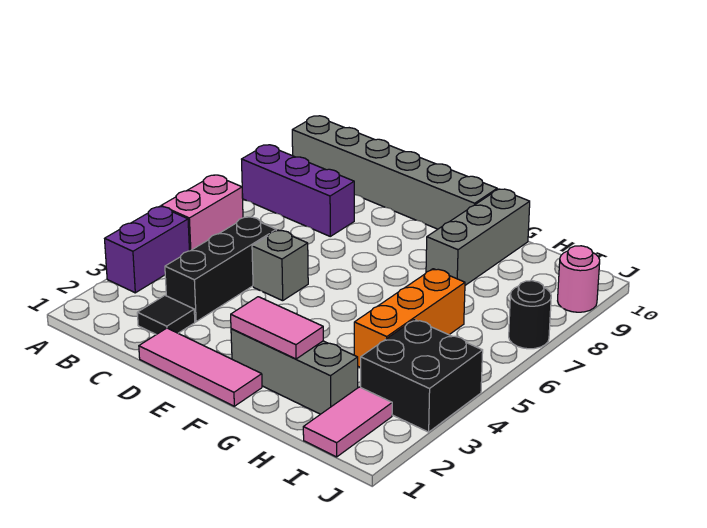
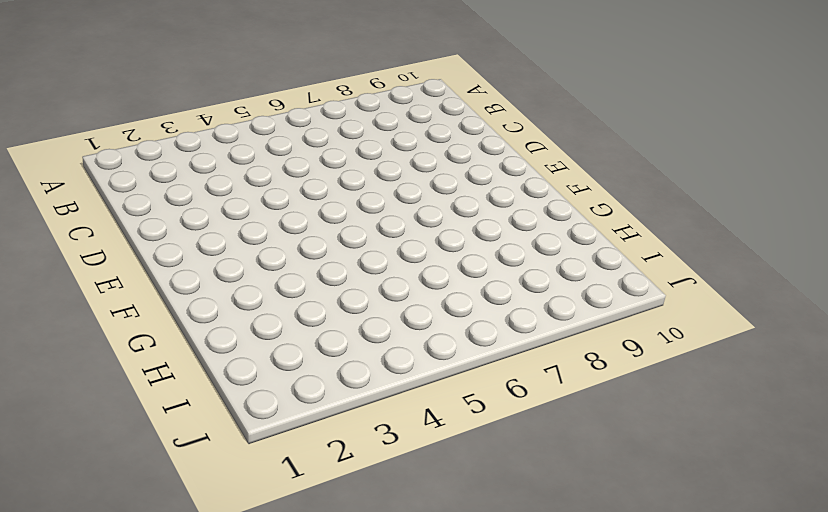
none -> purple 1x2 brick [105,206,189,293]
none -> pink 1x2 brick [161,175,243,251]
none -> purple 1x3 brick [242,145,354,236]

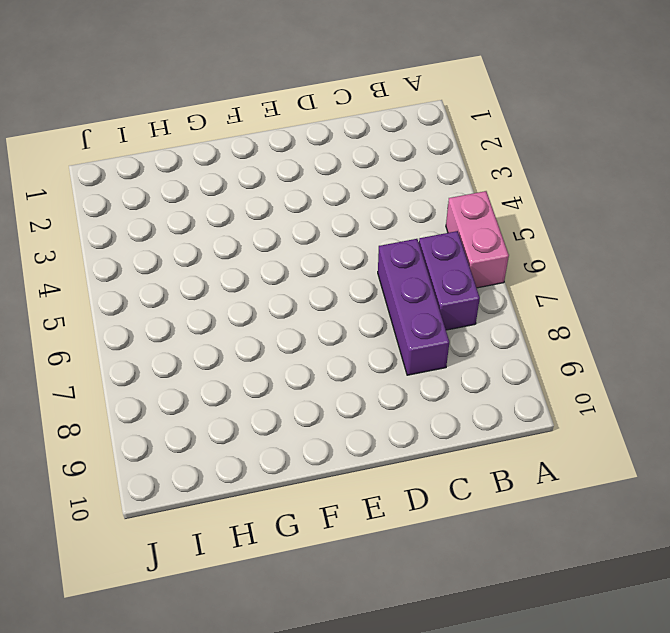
purple 1x2 brick [419,231,480,330] -> purple 1x2 brick moved to [105,206,189,293]
purple 1x3 brick [378,239,449,375] -> purple 1x3 brick turned to [242,145,354,236]
none -> grey 1x6 brick [292,116,497,229]
none -> black 1x1 tile [137,296,195,335]
none -> black 1x3 brick [165,217,276,322]

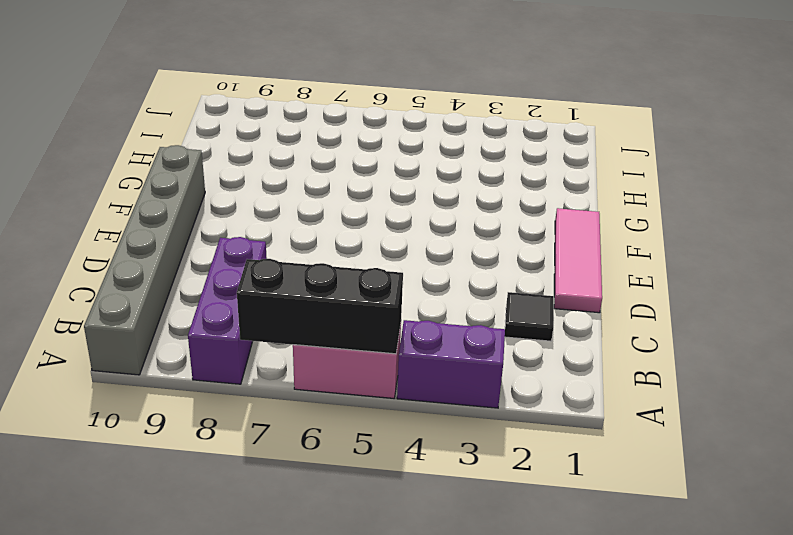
black 1x3 brick [237,259,403,354] -> black 1x3 brick moved to [165,217,276,322]
none -> grey 1x1 brick [252,230,308,301]
none -> grey 1x3 brick [231,329,358,414]
none -> grey 1x3 brick [426,189,530,285]

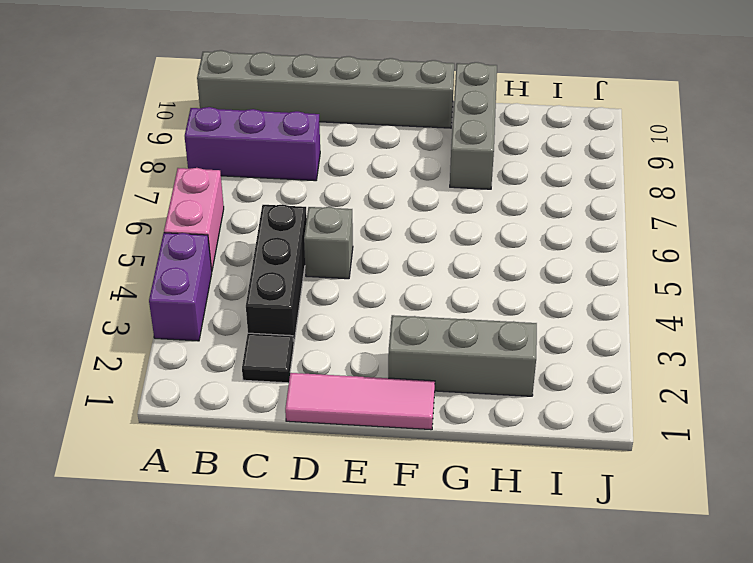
none -> orange 1x3 brick [354,269,465,367]
none -> pink 1x2 tile [303,387,392,457]
none -> black 2x2 brick [361,320,483,432]

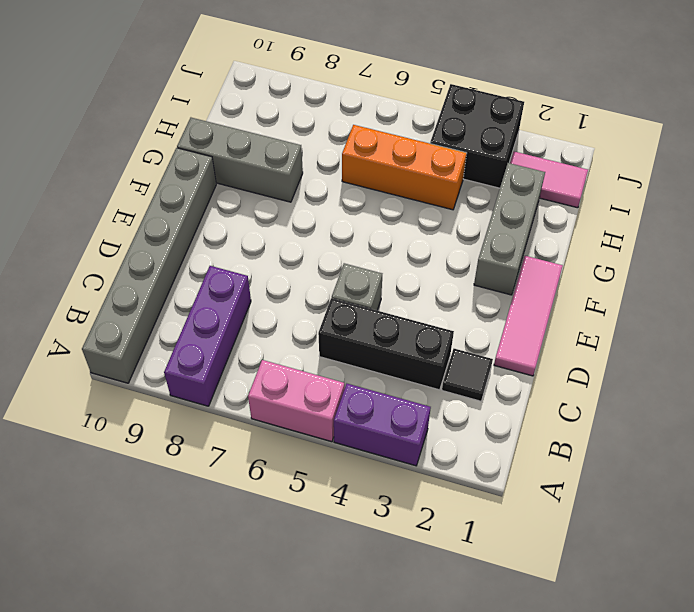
none -> black 1x1 round brick [509,280,551,349]
none -> pink 1x1 round brick [558,246,600,312]
none -> pink 1x2 tile [231,297,323,359]

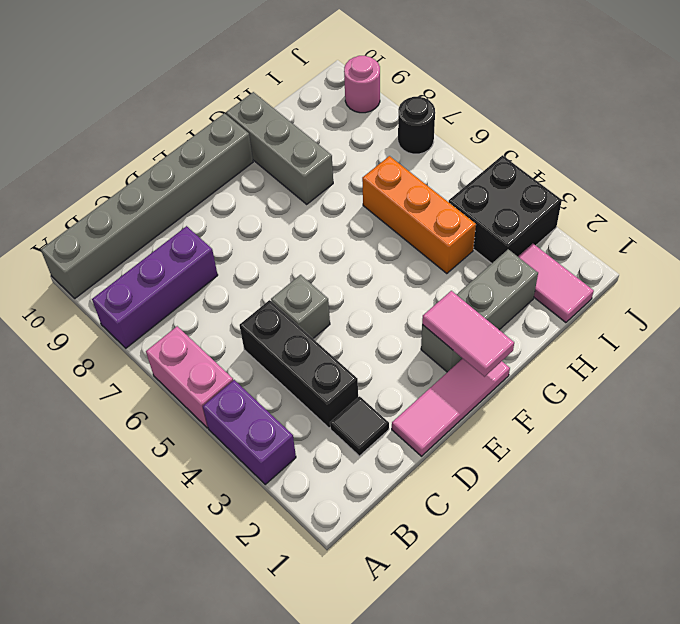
pink 1x2 tile [422,291,514,377] -> pink 1x2 tile turned to [231,297,323,359]

